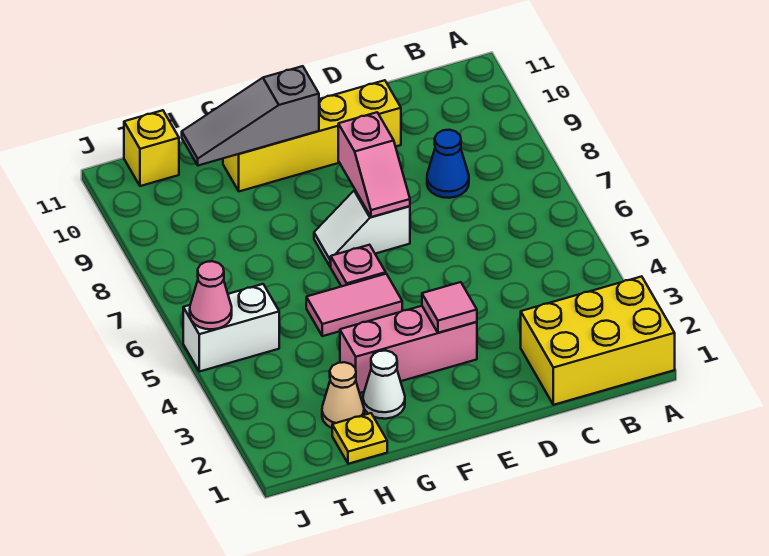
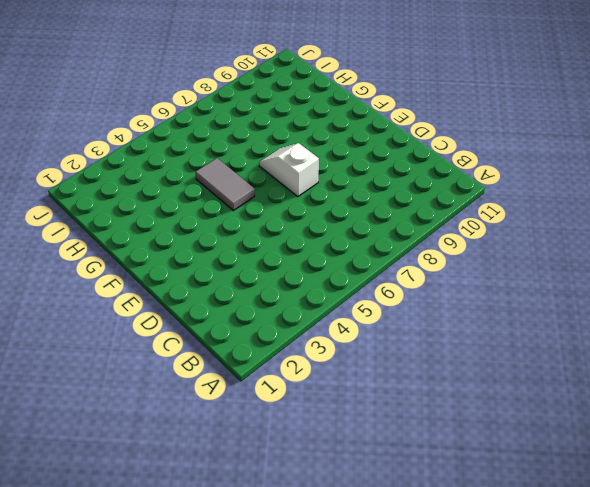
grey 1x2 tile [196,158,255,210] -> pink 1x2 tile [306,274,402,336]
none -> yellow 2x3 brick [521,276,675,405]
none -> blue 1x1 cone [427,130,469,198]
none -> yellow 1x4 brick [223,80,401,191]

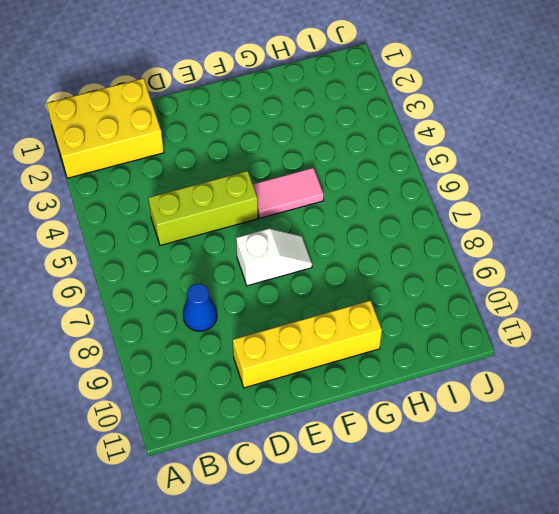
lime 1x3 brick [148,171,258,245] -> none
none -> pink 1x3 brick [340,306,477,393]
none -> pink 1x1 plate [331,245,386,286]
none -> white 1x1 cone [363,351,405,419]

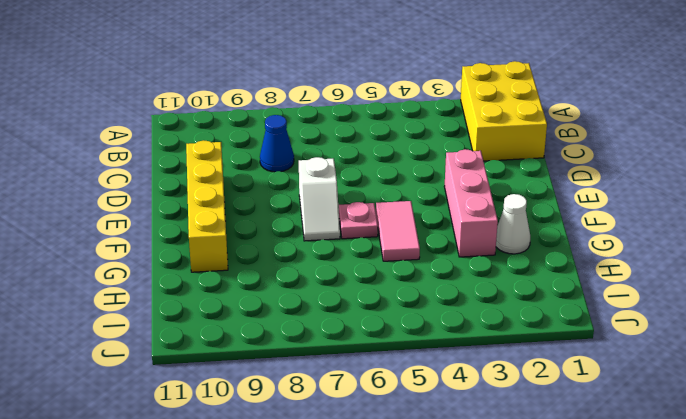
none -> yellow 1x1 plate [332,413,387,464]
none -> tan 1x1 cone [322,362,364,428]
none -> white 1x2 brick [183,284,279,372]

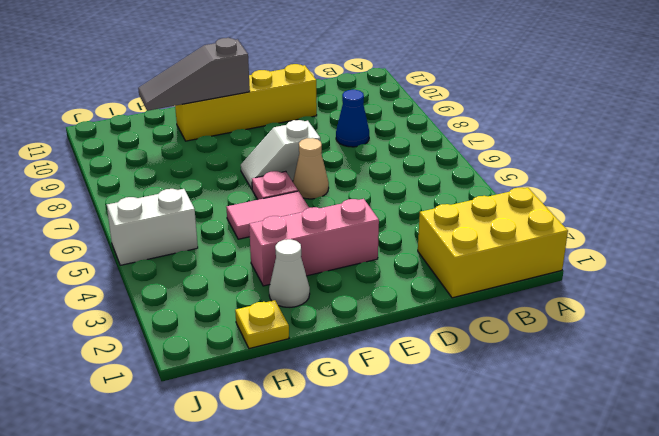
tan 1x1 cone [293,138,329,199] -> tan 1x1 cone moved to [322,362,364,428]
none -> yellow 1x1 brick [124,110,179,186]
none -> pink 1x1 tile [422,282,477,333]
none -> pink 1x2 slope [338,112,410,217]

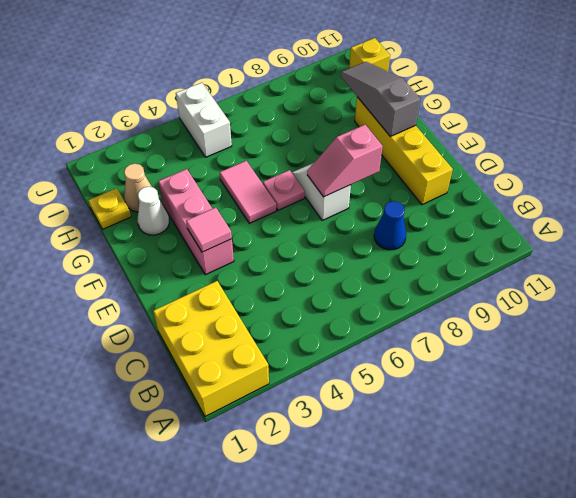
none -> pink 1x1 cone [190,261,232,329]

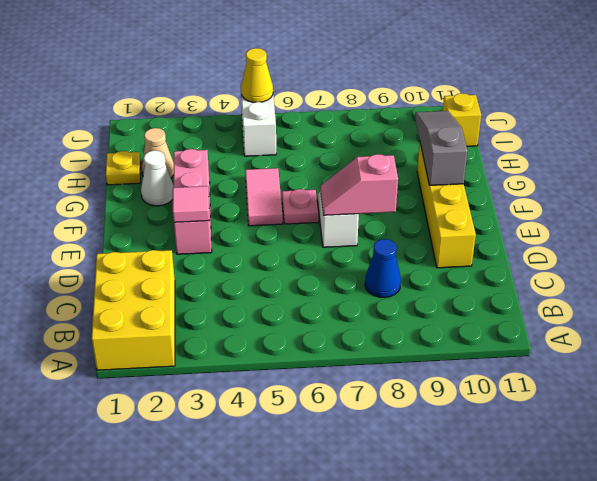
yellow 1x1 cone [241,48,273,102] -> pink 1x1 cone [190,261,232,329]

